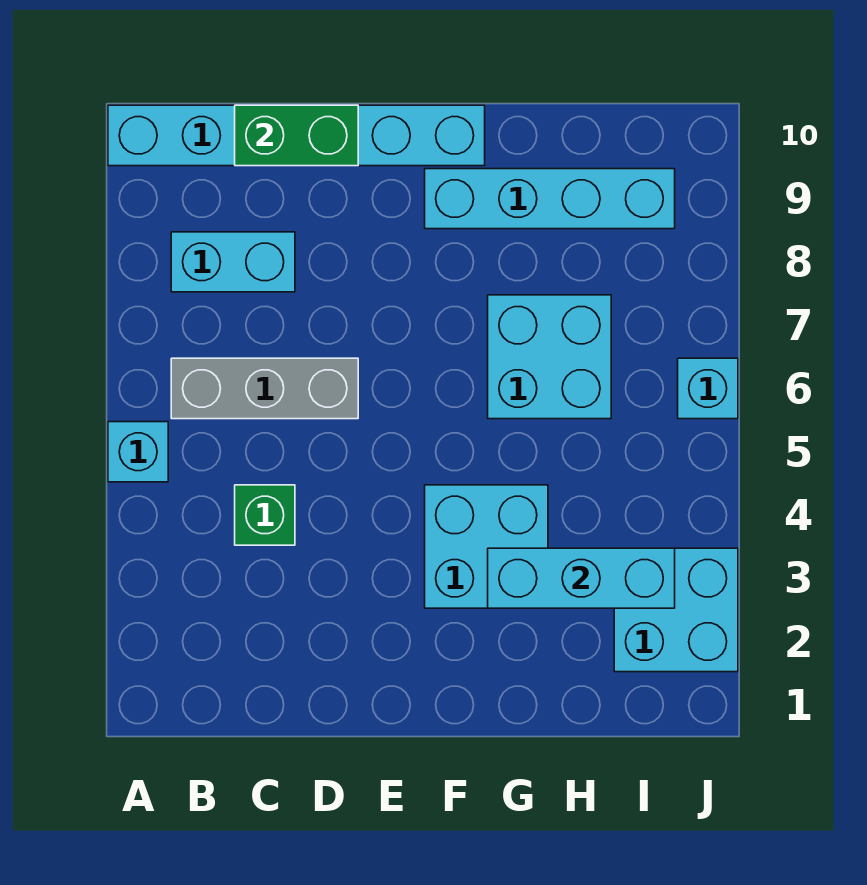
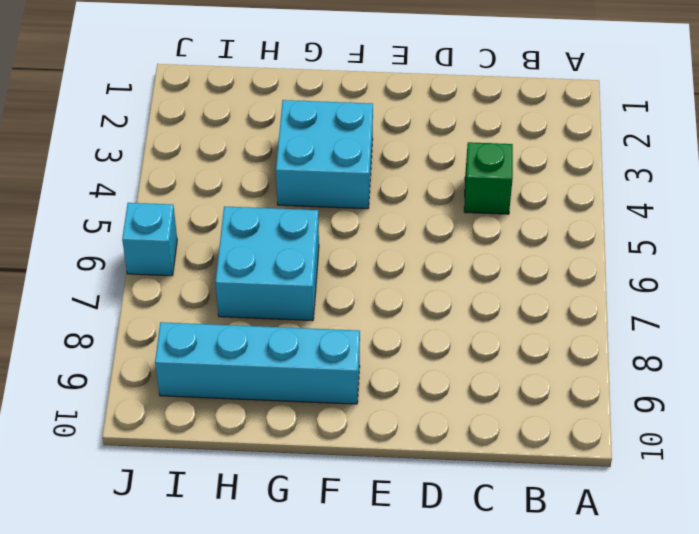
none -> cyan 1x1 brick [108,422,168,482]
none -> cyan 1x6 brick [108,105,485,166]
none -> grey 1x3 brick [171,358,358,419]

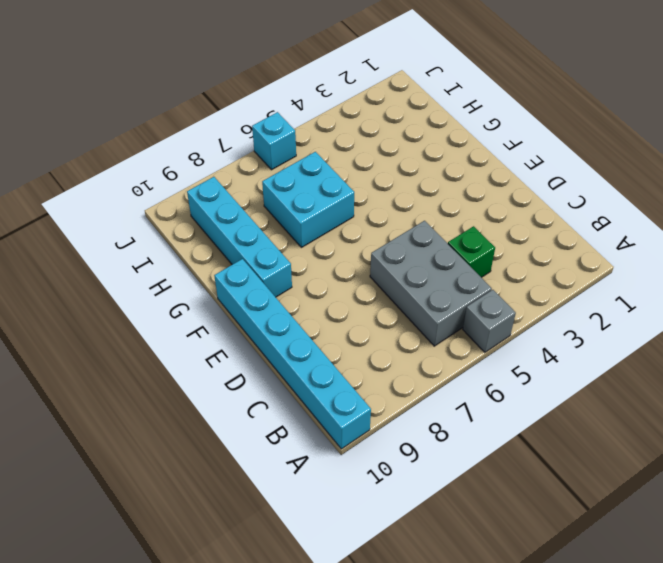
grey 1x1 brick [463,290,516,352] -> cyan 1x1 brick [108,422,168,482]
grey 2x3 brick [370,221,492,346] -> grey 1x3 brick [171,358,358,419]
none -> cyan 1x2 brick [171,232,295,292]
none -> cyan 2x2 brick [425,485,548,608]
none -> cyan 2x2 brick [614,548,738,672]

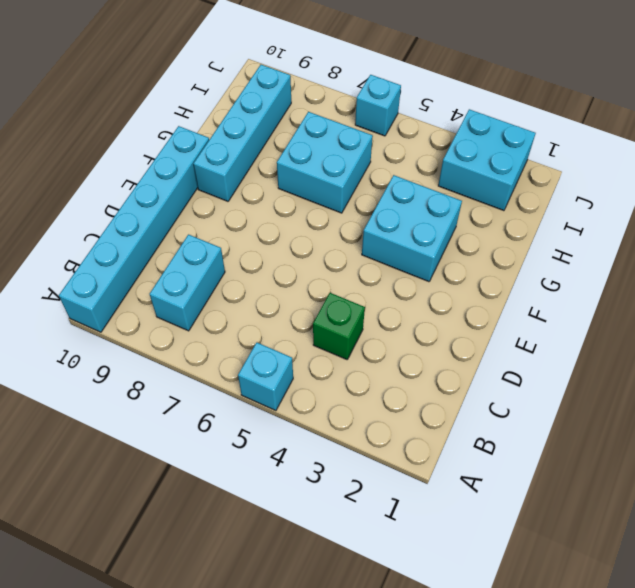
none -> grey 1x3 brick [171,358,358,419]
none -> green 1x2 brick [235,105,358,166]
none -> cyan 1x3 brick [488,548,675,608]

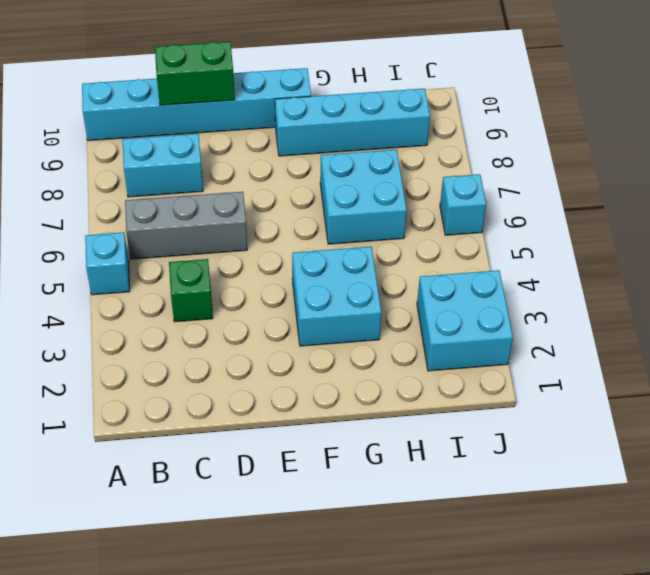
none -> cyan 1x3 brick [488,548,675,608]

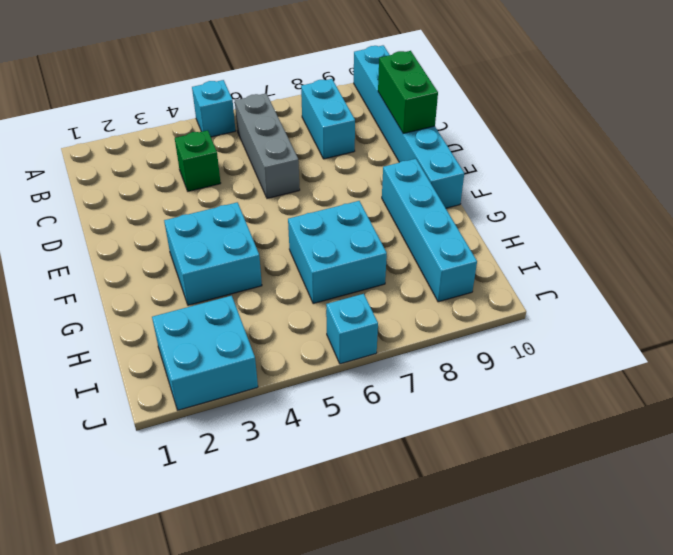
none -> cyan 1x3 brick [488,548,675,608]

